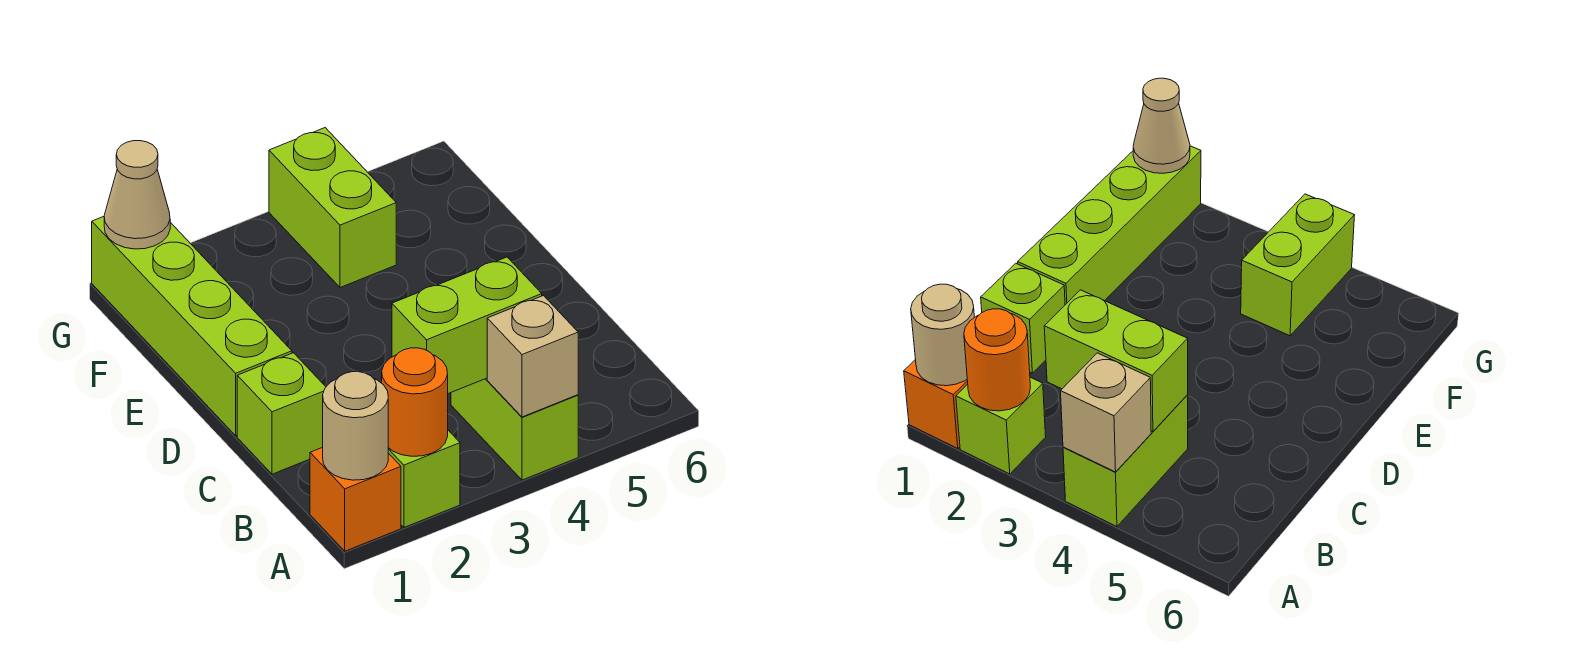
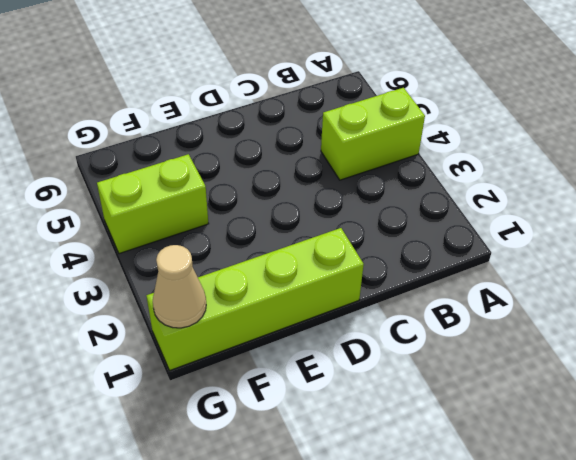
none -> orange 1x1 brick [310,447,401,551]
none -> lime 1x1 brick [388,430,460,527]

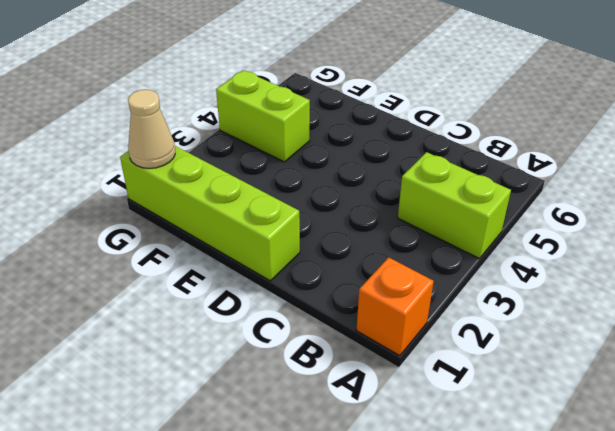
none -> lime 1x1 brick [388,430,460,527]
none -> lime 1x1 brick [237,353,326,474]

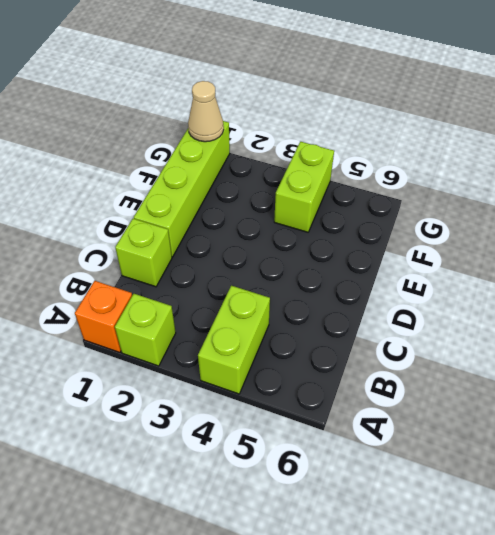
none -> tan 1x1 round brick [323,372,388,480]
none -> orange 1x1 round brick [382,348,448,456]

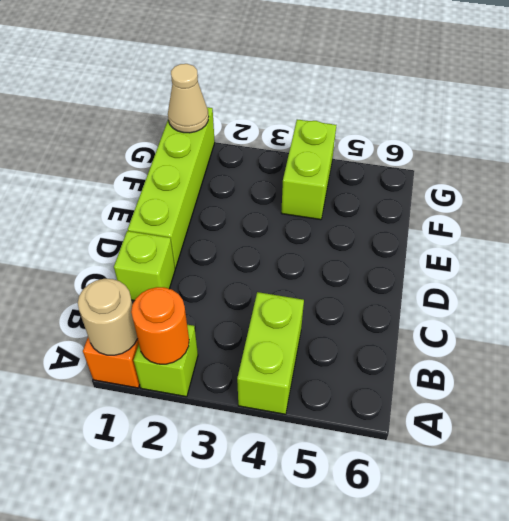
none -> tan 1x1 brick [487,296,578,417]
none -> lime 1x2 brick [392,257,542,394]

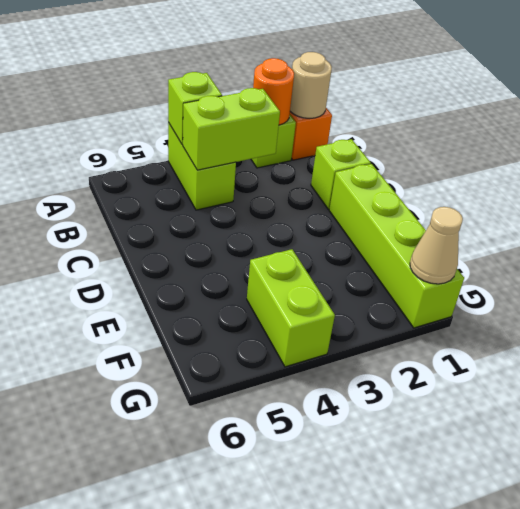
lime 1x1 brick [168,72,222,145] -> tan 1x1 brick [487,296,578,417]

